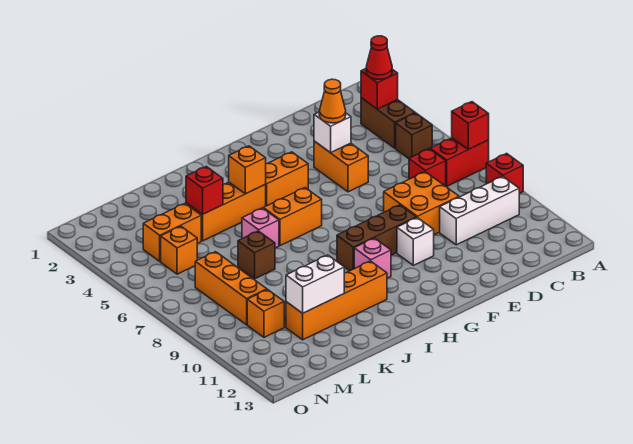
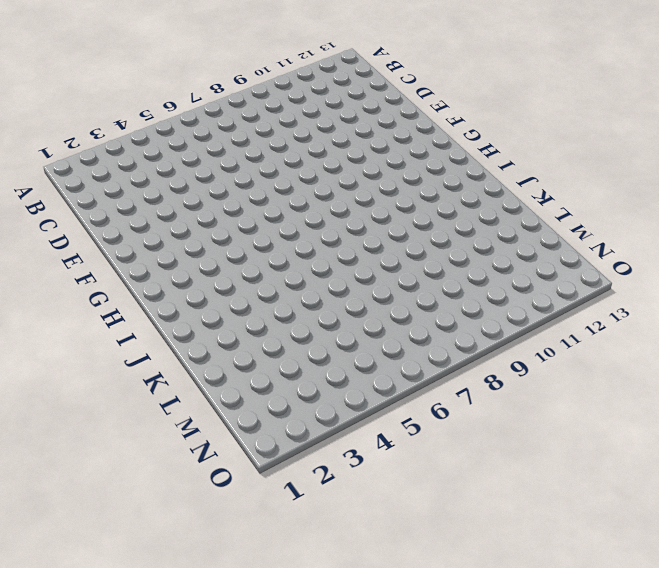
none -> red 1x2 brick [430,138,489,186]
none -> red 1x1 brick [486,153,523,194]
none -> brown 1x2 brick [361,98,415,148]

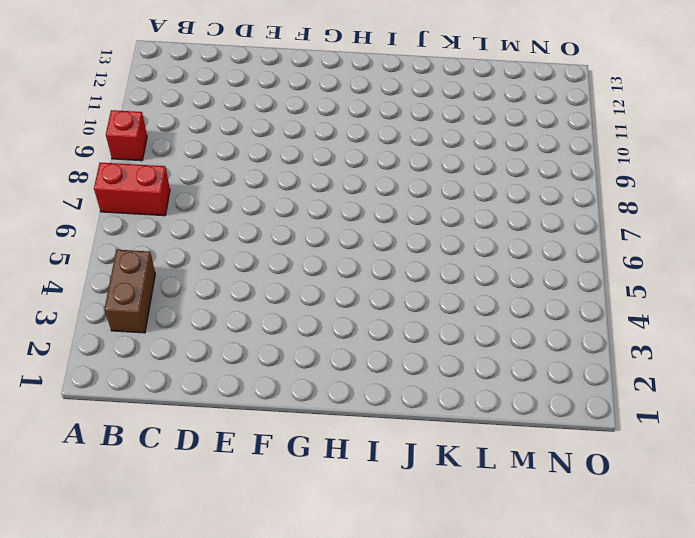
none -> brown 1x1 brick [396,113,432,159]
none -> white 1x3 brick [440,176,519,245]
none -> red 1x1 brick [409,149,446,186]

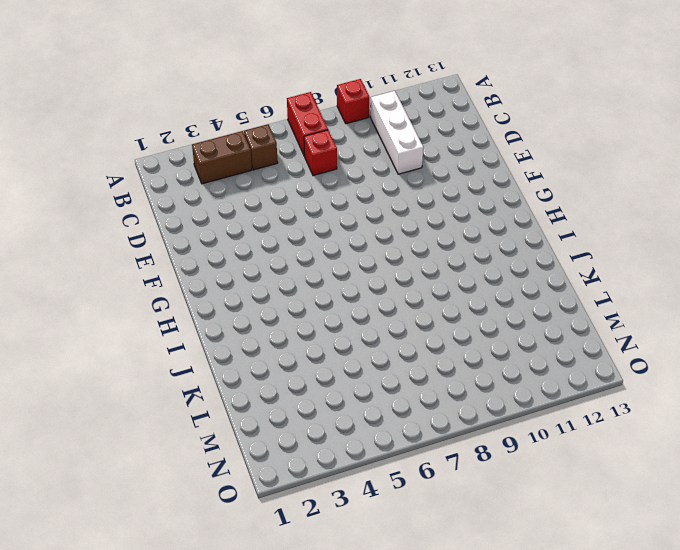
none -> orange 2x2 brick [384,172,459,234]
none -> orange 1x2 brick [314,141,368,192]
none -> brown 1x3 brick [337,205,416,271]

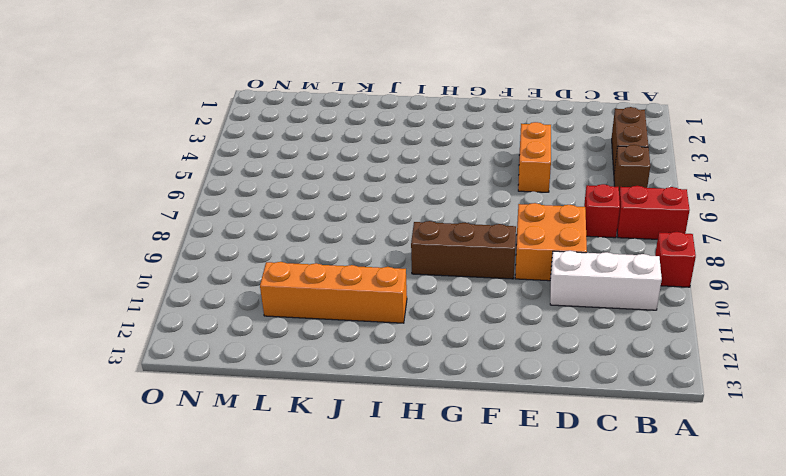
none -> white 1x1 brick [397,218,434,265]
none -> orange 1x2 brick [266,152,308,206]
none -> orange 1x2 brick [263,188,322,246]

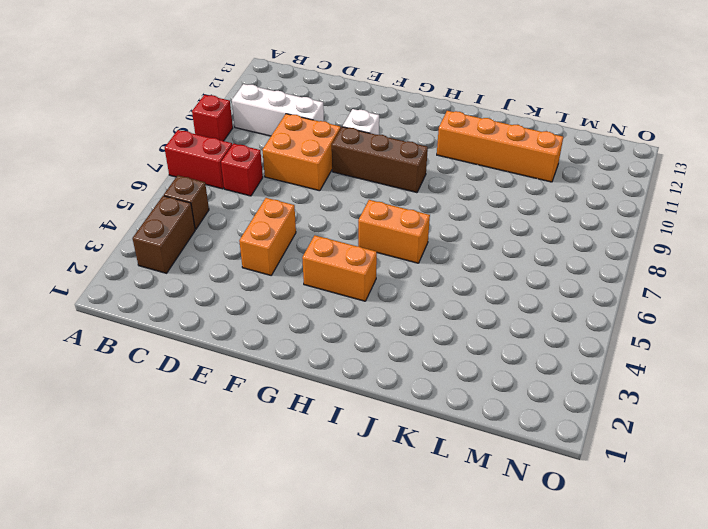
none -> pink 1x1 brick [354,238,391,278]
none -> orange 1x3 brick [186,182,266,241]
none -> pink 1x1 brick [242,208,279,248]

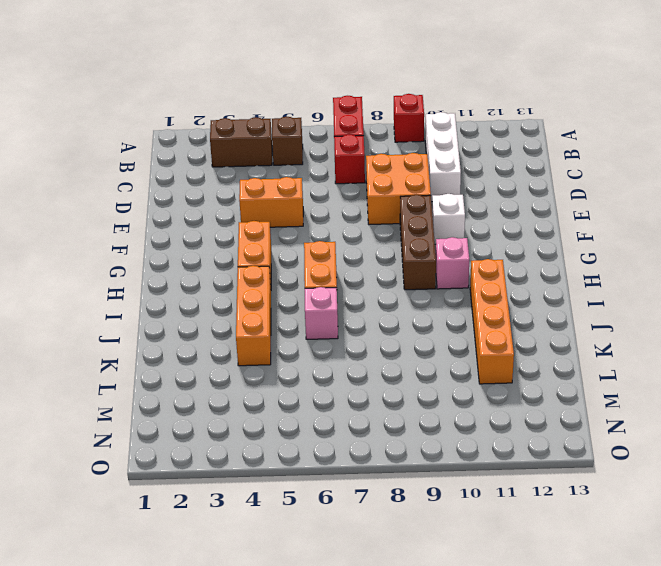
none -> brown 1x1 brick [238,231,275,279]
none -> orange 1x2 brick [143,203,201,261]
none -> orange 1x1 brick [161,226,197,274]

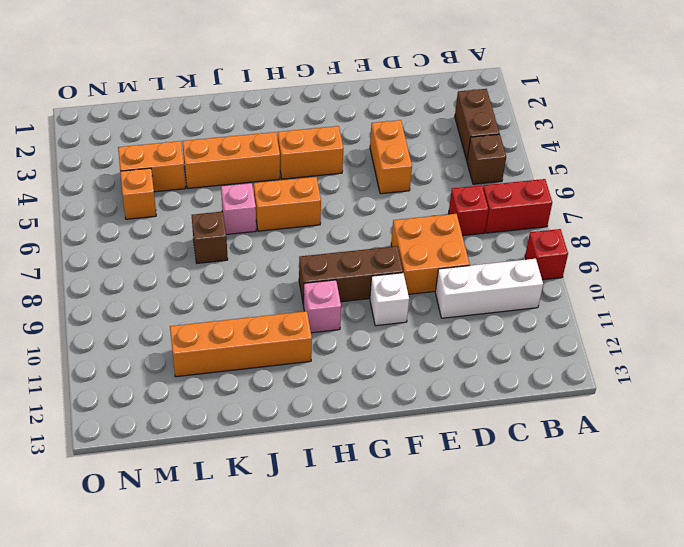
none -> orange 1x3 brick [195,252,267,325]
none -> orange 1x1 brick [247,290,284,337]
none -> red 1x1 brick [452,102,489,149]

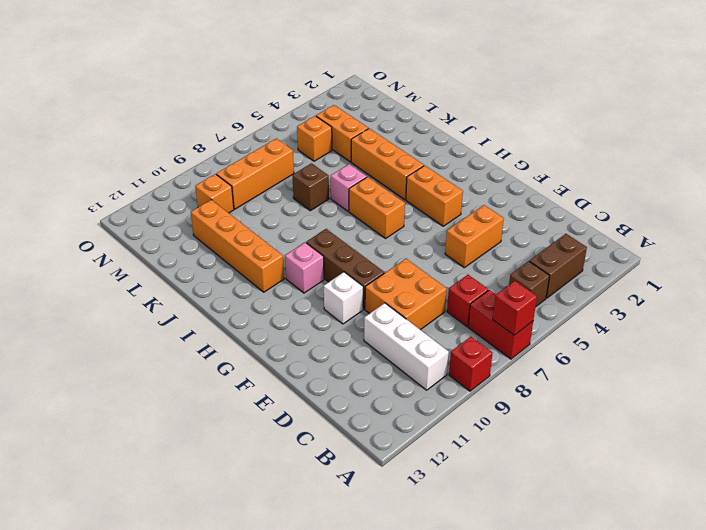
none -> red 1x1 brick [361,69,398,109]
none -> white 1x1 brick [314,112,351,153]
none -> orange 1x1 brick [229,146,266,194]

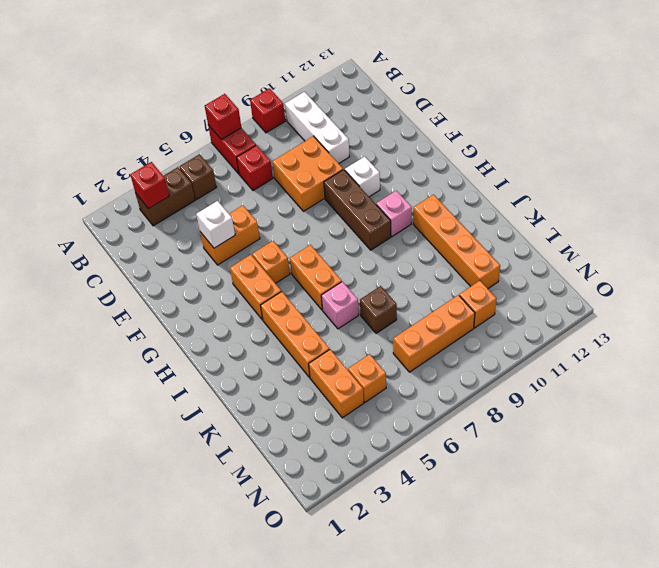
orange 1x1 brick [252,241,290,284] -> orange 1x1 brick moved to [229,146,266,194]
none -> red 1x1 brick [186,166,223,215]
none -> white 1x2 brick [286,255,344,313]
none -> red 1x1 cone [366,36,392,79]

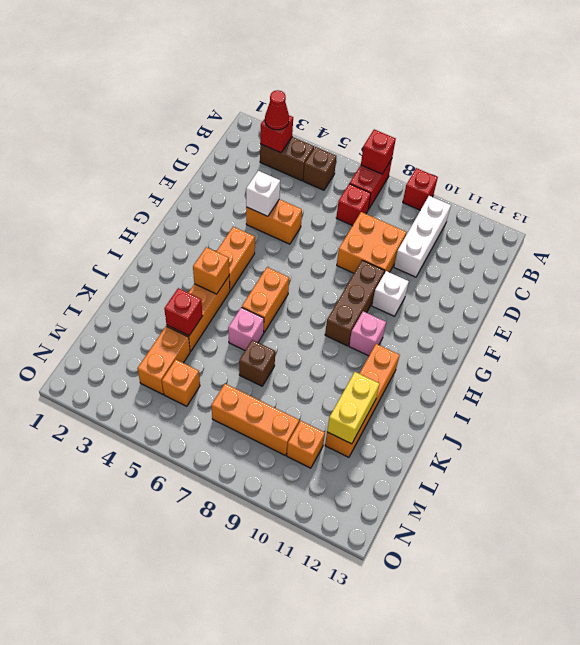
yellow 1x2 brick [327,372,379,444] -> white 1x2 brick [286,255,344,313]
none -> orange 1x1 cone [319,79,346,123]

